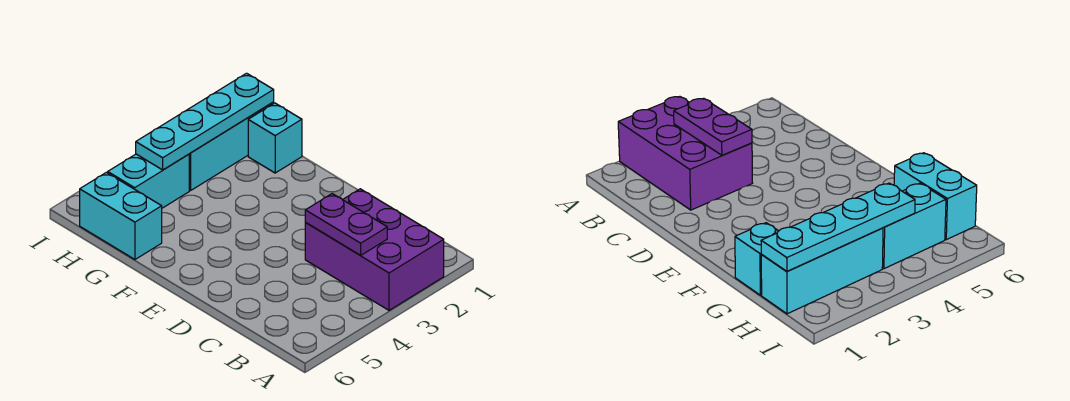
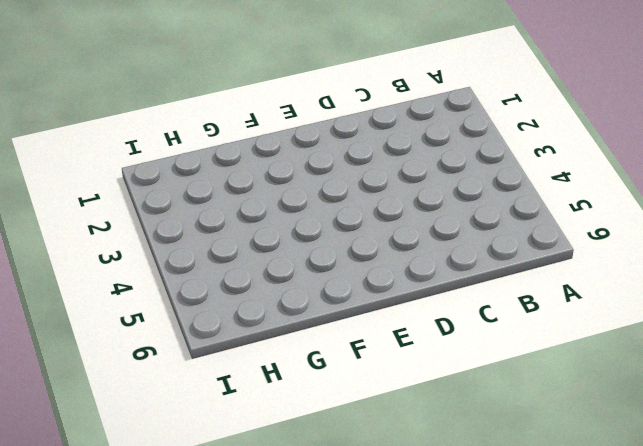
none -> purple 2x3 brick [305,189,444,310]
none -> cyan 1x1 brick [248,103,302,173]

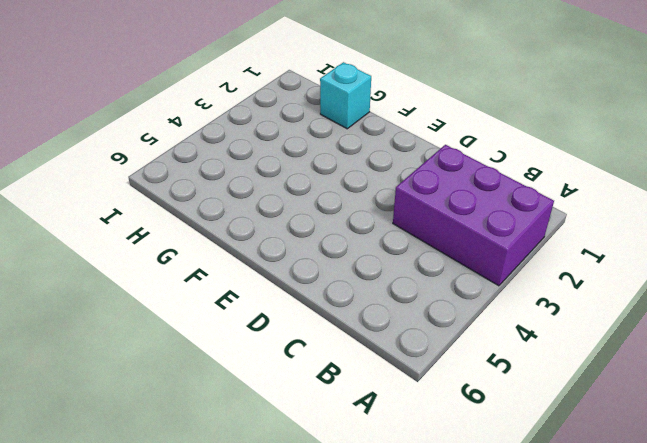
none -> cyan 1x2 brick [80,172,162,259]
none -> cyan 1x3 brick [189,102,274,190]

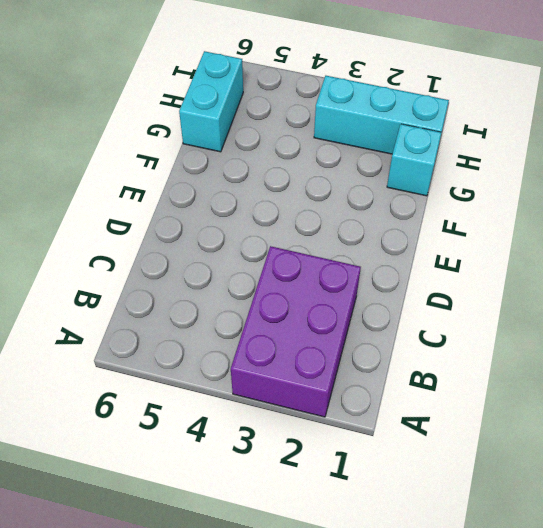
none -> cyan 1x2 brick [108,154,189,208]
none -> purple 1x2 plate [305,194,387,255]

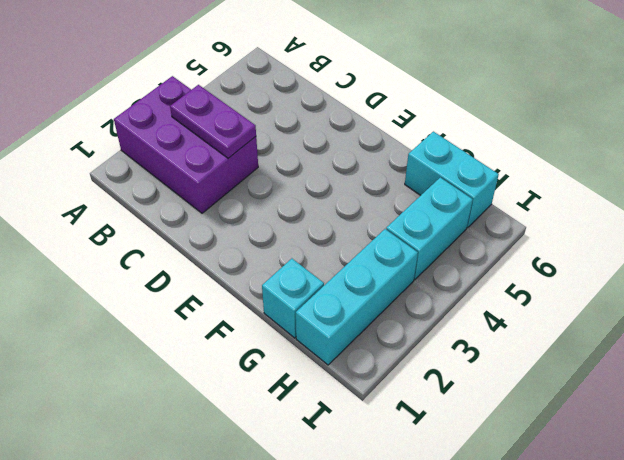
none -> cyan 1x4 plate [136,73,274,170]

